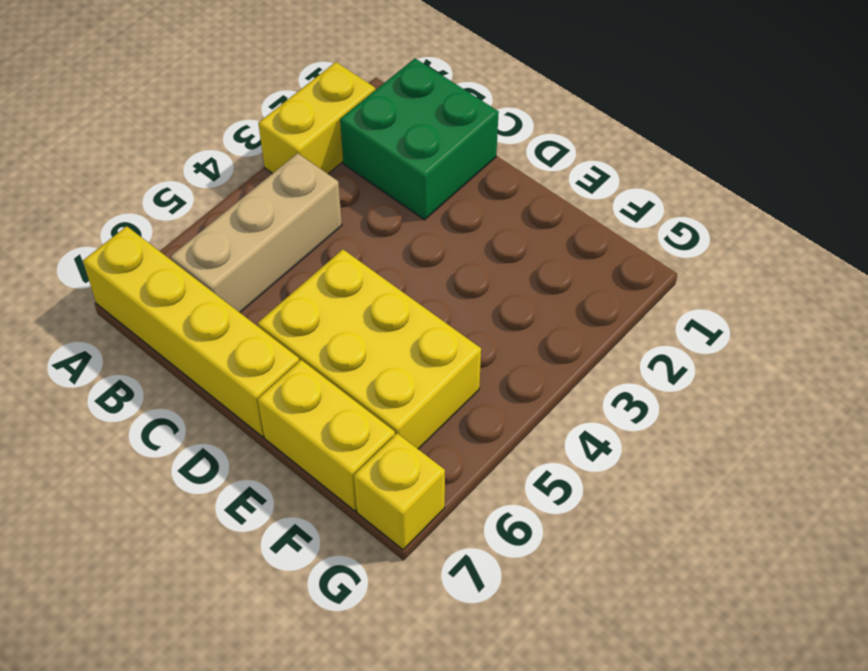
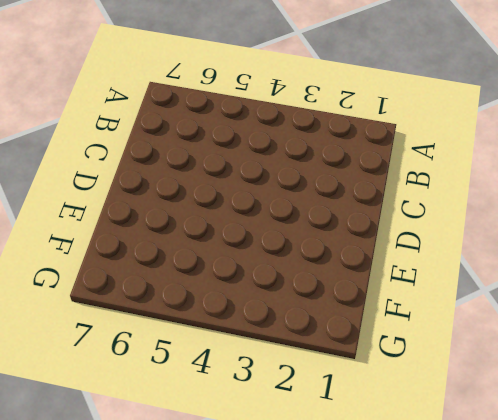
none -> yellow 1x2 brick [258,62,375,174]
none -> yellow 1x4 brick [83,226,299,437]

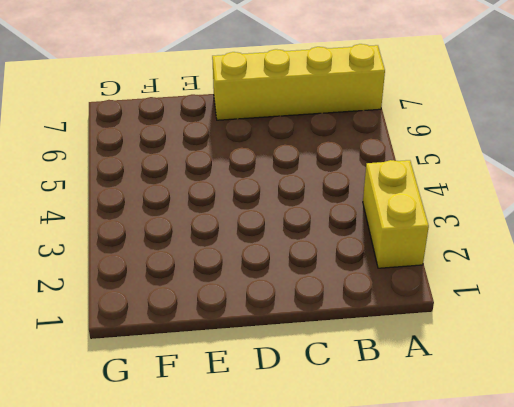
none -> green 2x2 brick [340,58,499,220]
none -> tan 1x3 brick [171,153,342,312]

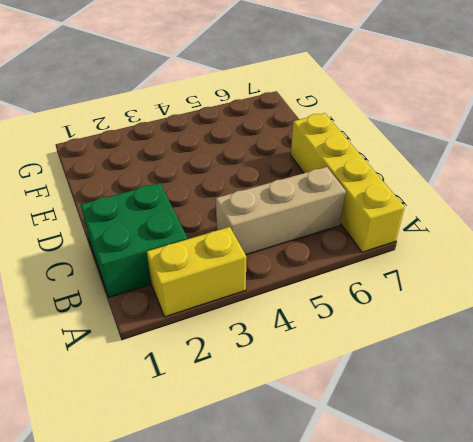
none -> yellow 2x3 brick [258,250,481,449]
none -> yellow 1x2 brick [258,360,395,511]

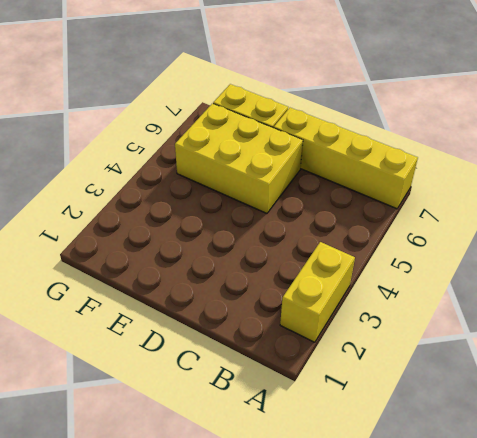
none -> green 2x2 brick [340,58,499,220]
none -> tan 1x3 brick [171,153,342,312]

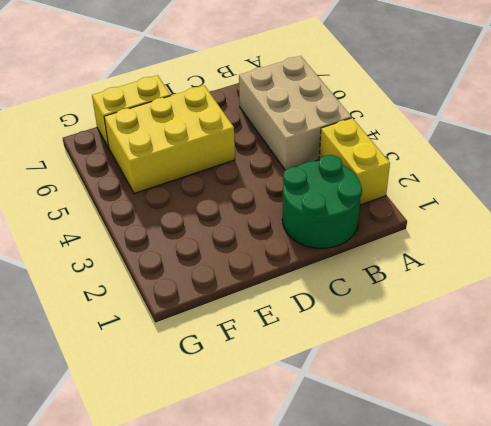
tan 2x3 brick [239,56,351,170] -> tan 1x3 brick [171,153,342,312]
green 2x2 round brick [282,155,362,248] -> green 2x2 brick [340,58,499,220]
none -> yellow 1x4 brick [83,226,299,437]
none -> yellow 1x1 brick [354,433,445,550]

